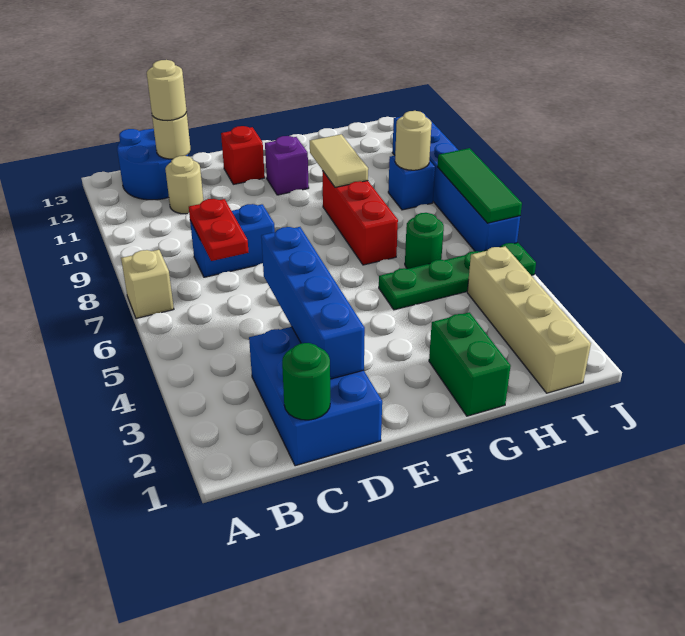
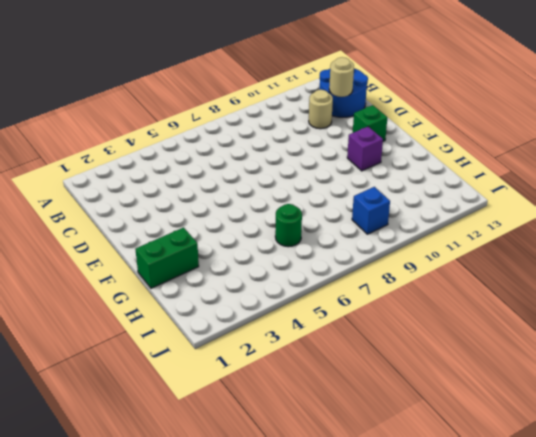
green 1x1 brick [353,105,387,141] -> red 1x1 brick [221,126,265,184]
none -> tan 1x1 brick [121,250,174,318]
none -> blue 2x3 brick [249,327,382,466]
none -> blue 1x2 brick [190,204,275,277]

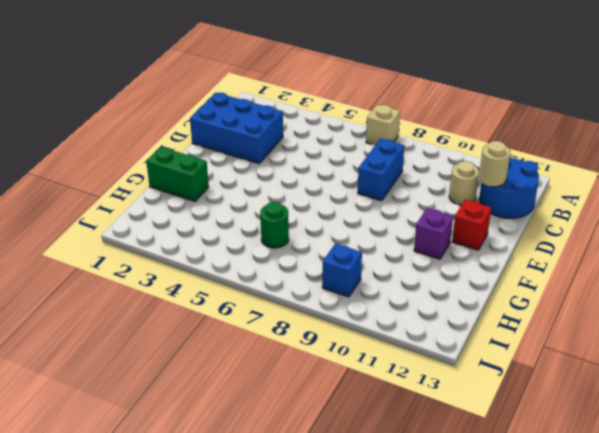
none -> green 1x4 plate [379,243,536,310]
none -> red 1x3 brick [322,171,398,265]
none -> tan 1x4 brick [467,246,591,393]

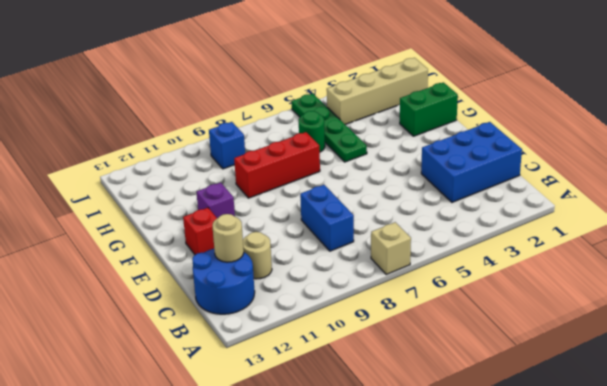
none -> blue 1x6 brick [392,112,520,252]
none -> green 1x1 round brick [282,343,330,420]
none -> red 1x2 plate [189,199,249,261]

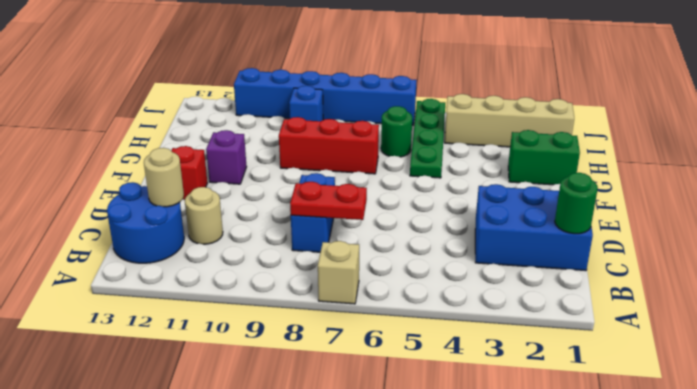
none -> blue 1x4 brick [261,227,365,379]
none -> tan 1x2 tile [310,134,368,187]
none -> tan 1x1 round brick [395,111,432,170]

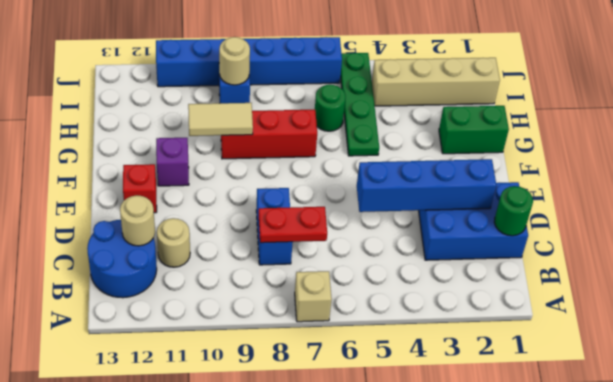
none -> green 1x3 tile [438,148,522,223]
none -> tan 1x1 round brick [147,60,187,120]

